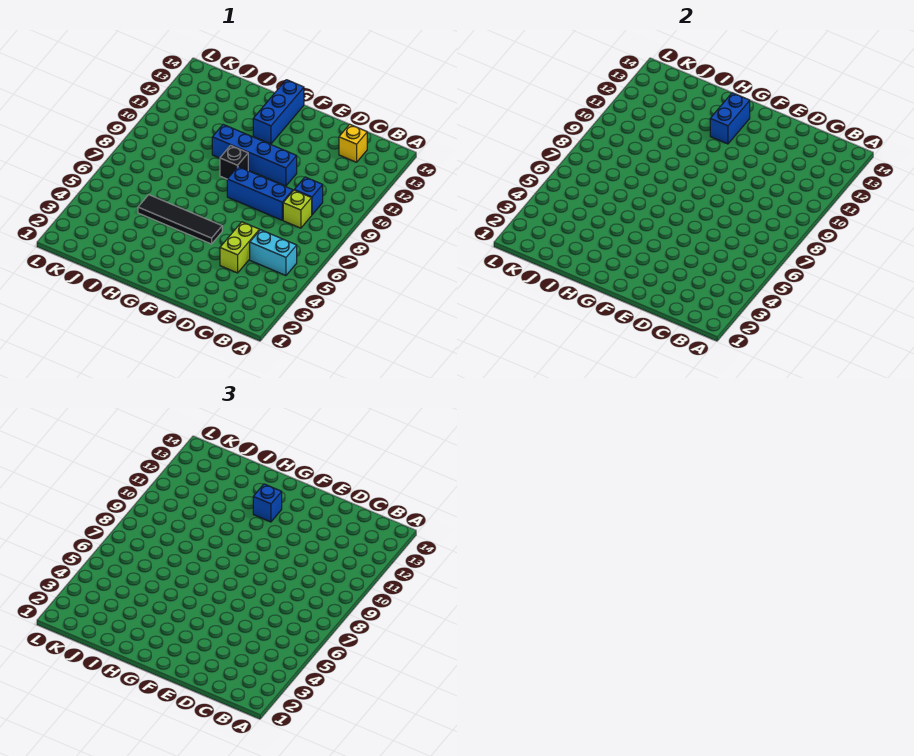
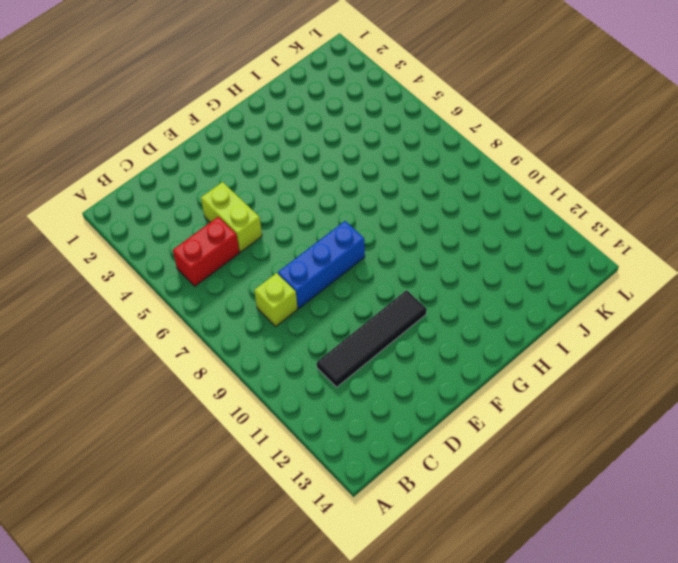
red 1x2 brick [173,217,240,286] -> cyan 1x2 brick [250,230,297,276]
black 1x4 tile [317,290,427,387] -> black 1x4 tile moved to [138,195,222,244]
none -> blue 1x1 brick [295,177,323,215]
none -> yellow 1x1 brick [339,124,367,162]
none -> blue 1x4 brick [212,125,297,186]

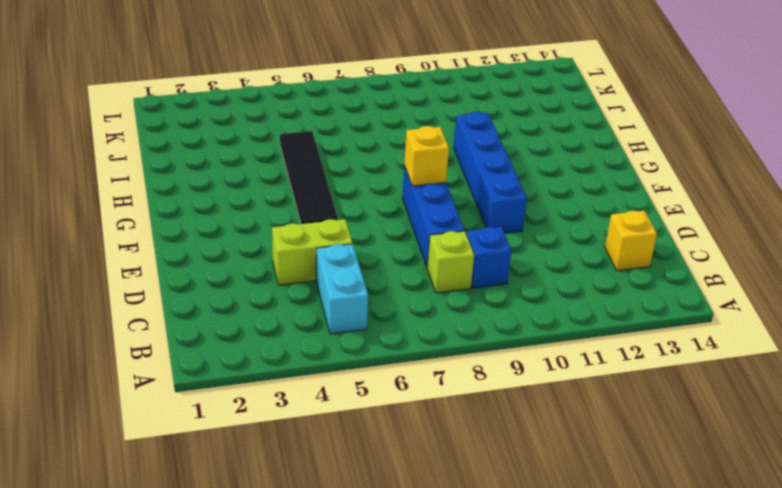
yellow 1x1 brick [404,126,449,186] -> none
none -> black 1x1 brick [220,146,248,179]
none -> blue 1x3 brick [253,80,304,144]
none -> blue 1x2 brick [710,93,750,144]

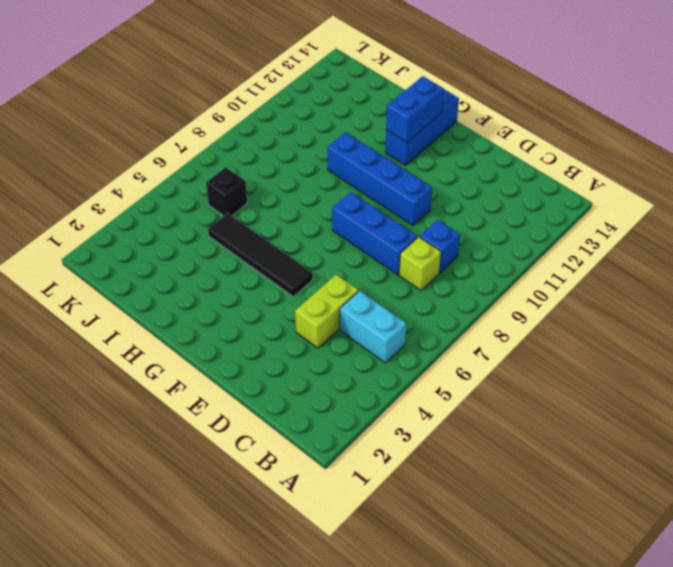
black 1x1 brick [206,167,247,216] -> black 1x1 brick moved to [220,146,248,179]
none -> yellow 1x1 brick [339,124,367,162]
none -> blue 1x1 brick [253,484,282,522]

